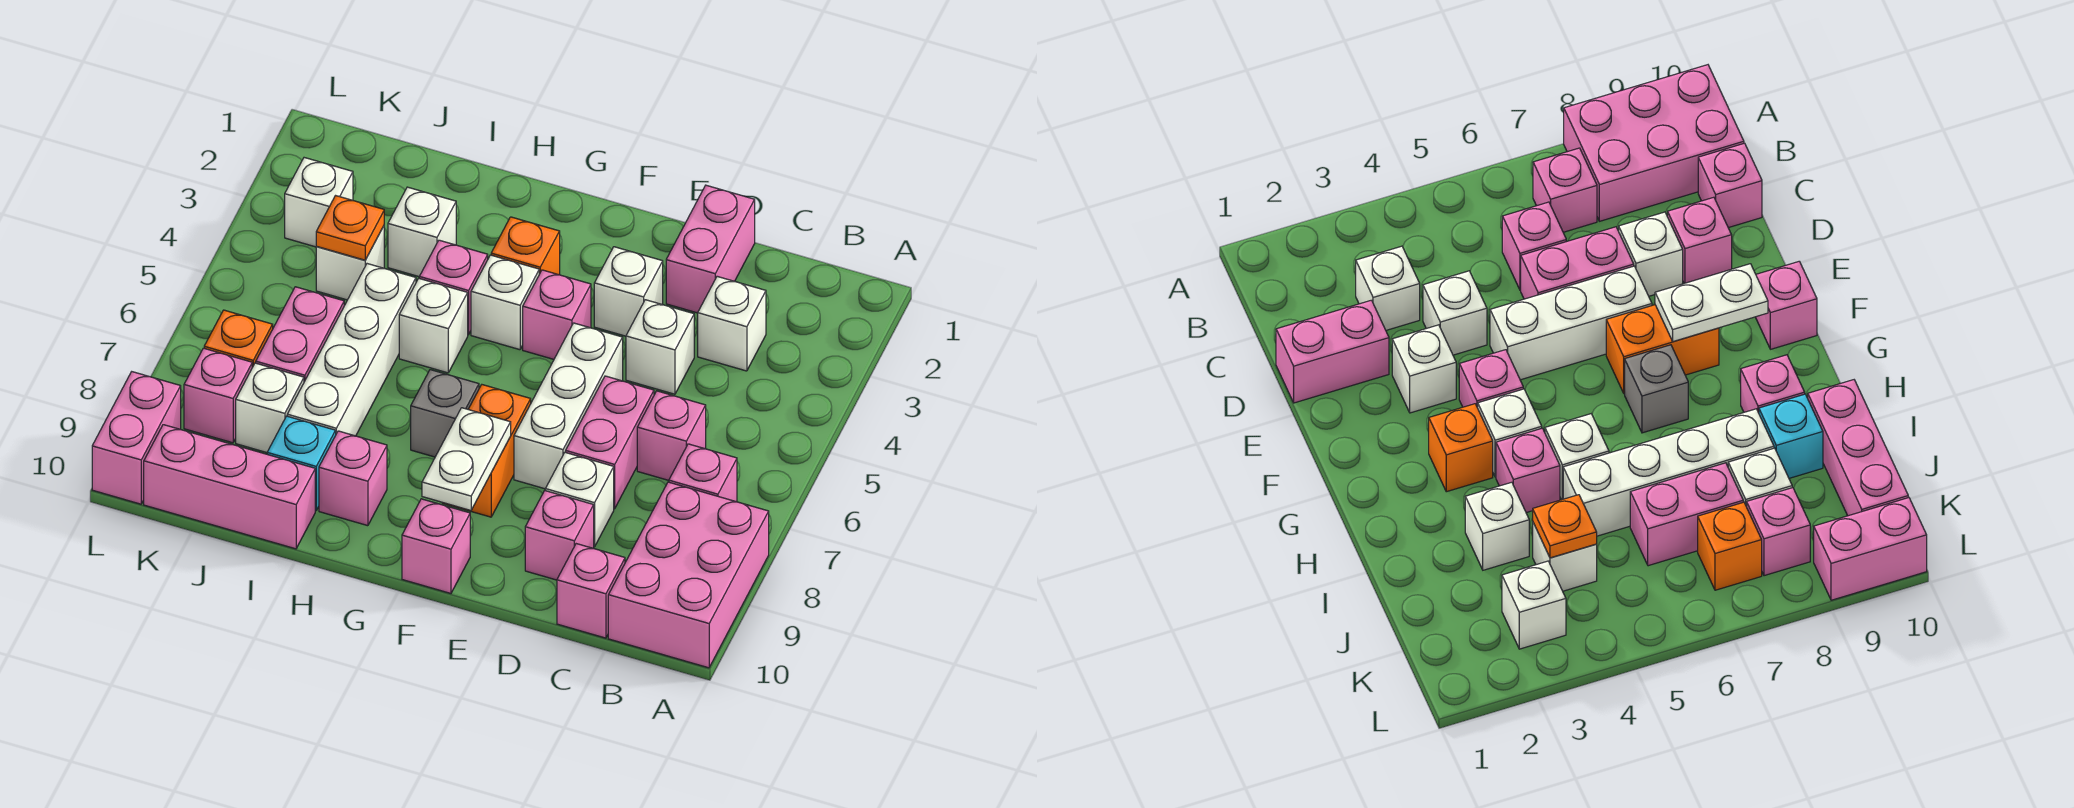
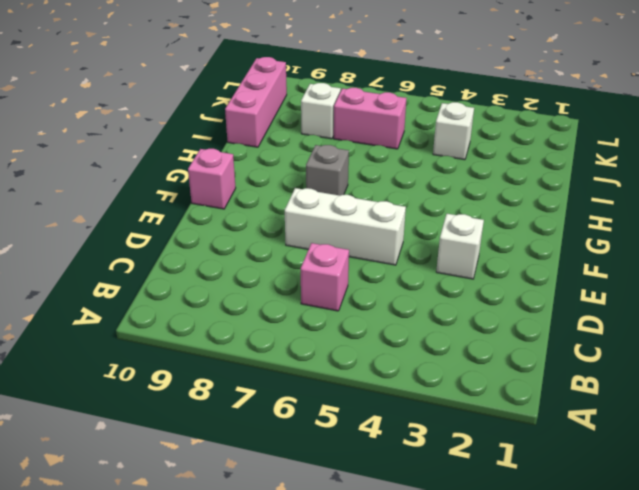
none -> pink 2x3 brick [608,482,769,668]
none -> pink 1x1 brick [669,444,737,502]
none -> white 1x1 brick [698,276,766,371]
none -> pink 1x1 brick [557,544,625,638]

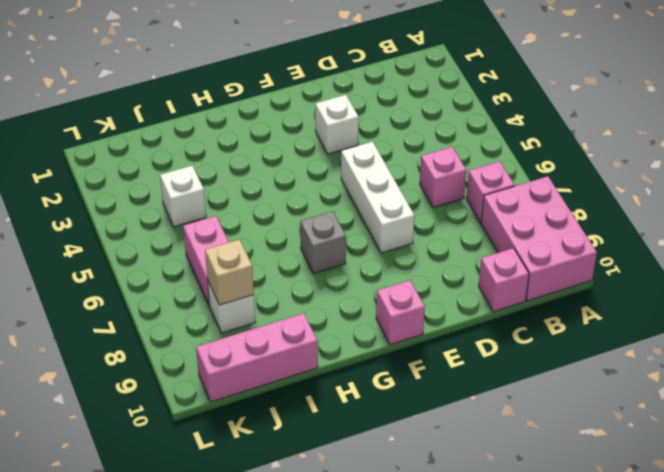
tan 1x1 brick [205,239,254,305] -> none
none -> white 1x1 brick [698,276,766,371]
none -> pink 1x2 brick [666,185,755,313]
none -> white 1x1 brick [626,300,694,394]
none -> pink 1x2 brick [566,376,654,509]

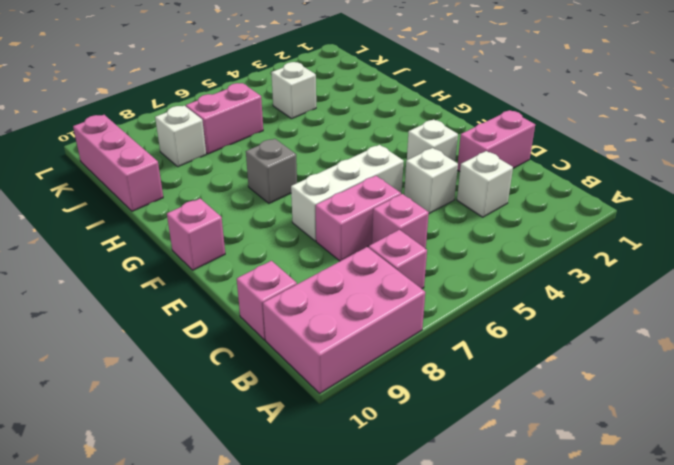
none -> white 1x1 brick [545,452,614,547]
none -> pink 1x1 brick [525,491,594,580]
none -> pink 1x1 brick [523,270,591,359]
none -> orange 1x2 brick [443,385,531,517]

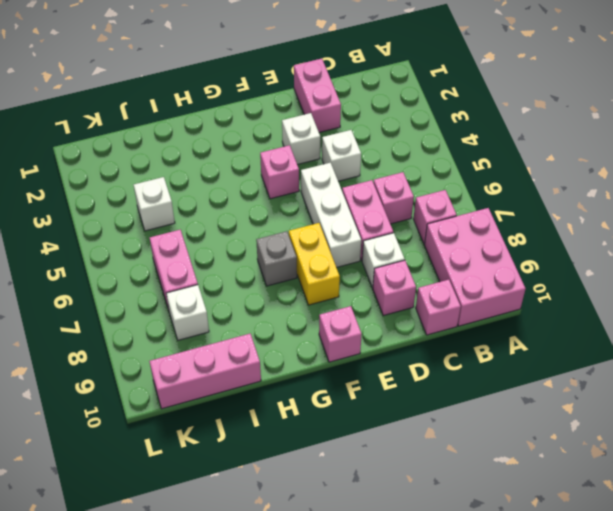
yellow 1x2 brick [289,223,340,305] -> orange 1x2 brick [443,385,531,517]
none -> white 1x1 brick [698,276,766,371]
none -> orange 1x1 brick [491,217,560,275]
none -> white 1x1 brick [471,255,539,350]
none -> pink 1x1 brick [419,240,488,335]

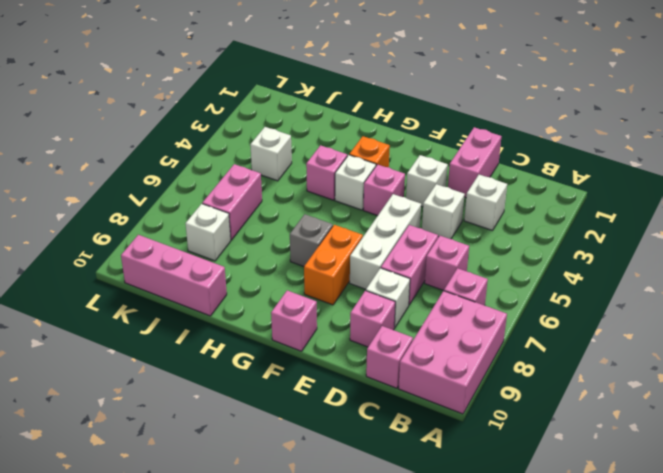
none -> white 1x1 brick [399,279,468,373]
none -> pink 1x1 brick [319,431,387,526]
none -> white 1x1 brick [388,187,456,277]
none -> white 1x4 brick [287,264,416,436]

